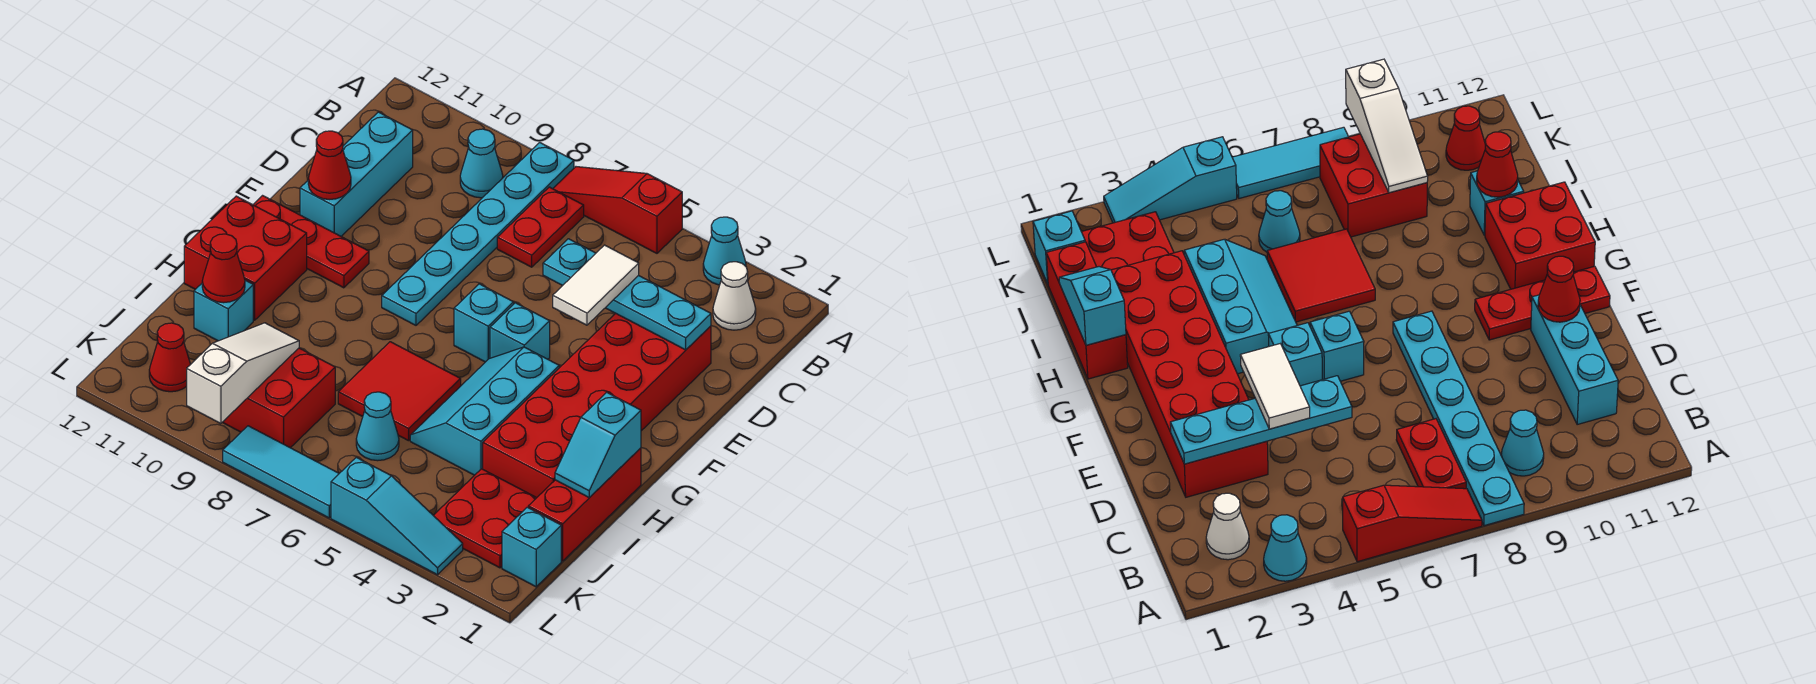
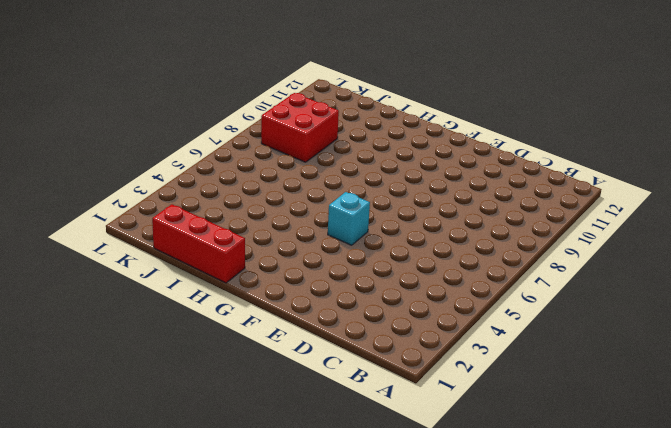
none -> cyan 1x1 cone [703,217,746,285]
none -> red 1x3 slope [553,167,682,253]
none -> cyan 1x6 plate [382,142,574,325]

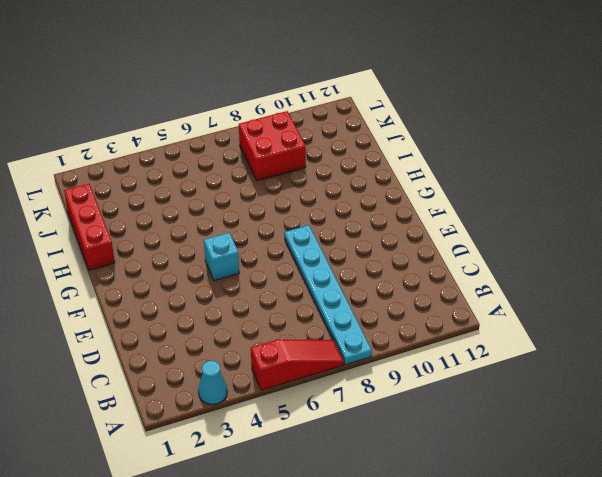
none -> white 1x1 cone [713,262,756,330]
none -> red 1x2 plate [497,187,584,267]
none -> cyan 1x1 cone [460,129,503,198]

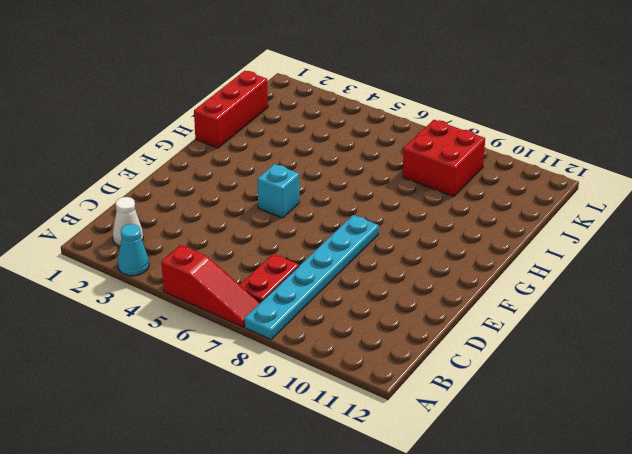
none -> cyan 1x1 cone [460,129,503,198]
none -> cyan 1x3 brick [300,112,413,236]
none -> red 2x6 brick [483,313,711,498]

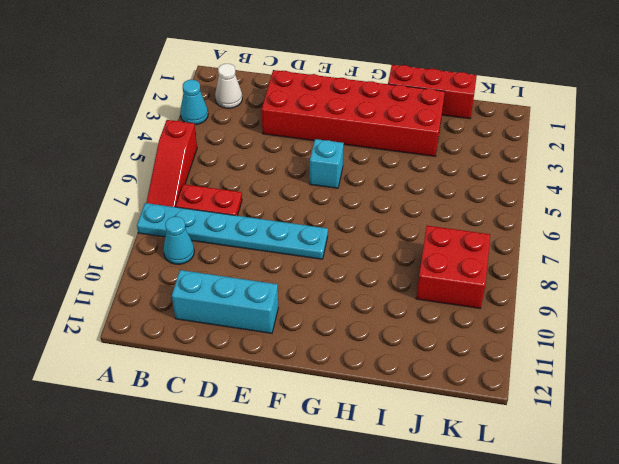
none -> cyan 1x1 brick [454,284,514,362]
none -> red 1x3 plate [253,196,369,288]
none -> cyan 2x3 slope [410,347,559,475]

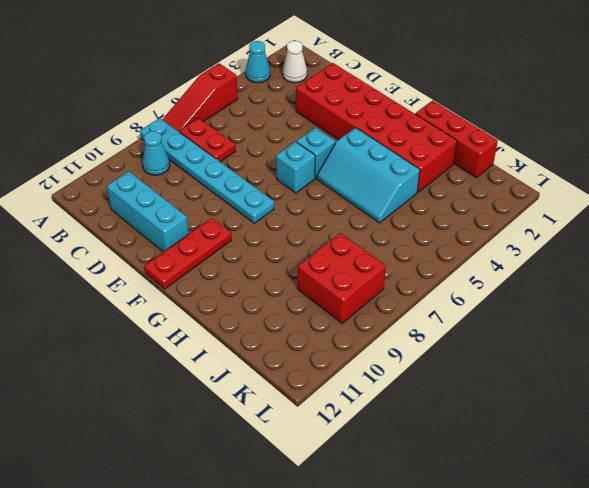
none -> red 2x2 brick [184,196,307,320]
none -> red 2x2 tile [338,342,461,441]
none -> cyan 1x1 brick [194,280,253,341]

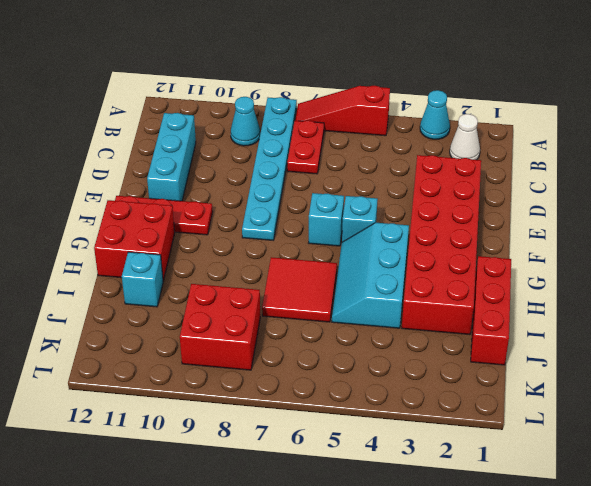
none -> red 2x2 plate [433,469,536,568]
none -> cyan 1x1 cone [356,392,399,461]
none -> cyan 1x1 brick [502,507,561,587]

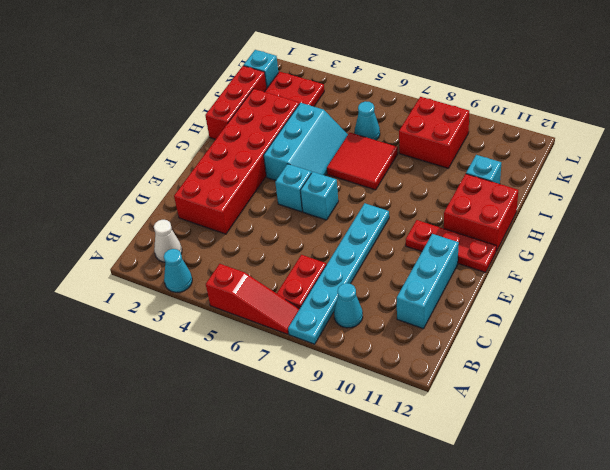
none -> red 1x1 cone [149,323,191,392]
none -> cyan 1x3 slope [331,457,463,575]
none -> cyan 1x3 tile [223,426,339,518]

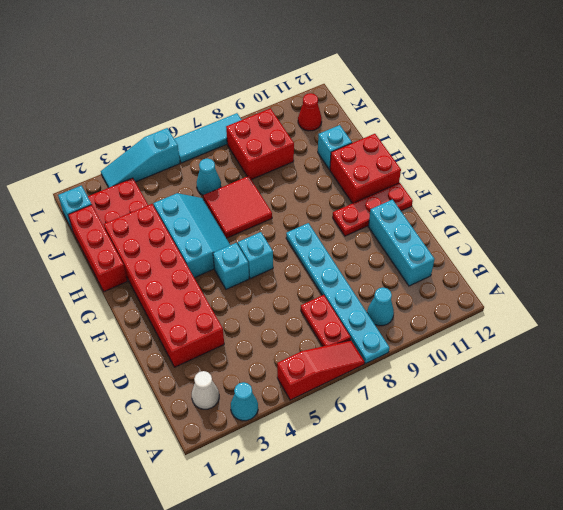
none -> cyan 1x4 plate [543,239,711,350]
none -> red 1x1 cone [308,131,351,200]
none -> cyan 1x2 slope [555,392,641,498]

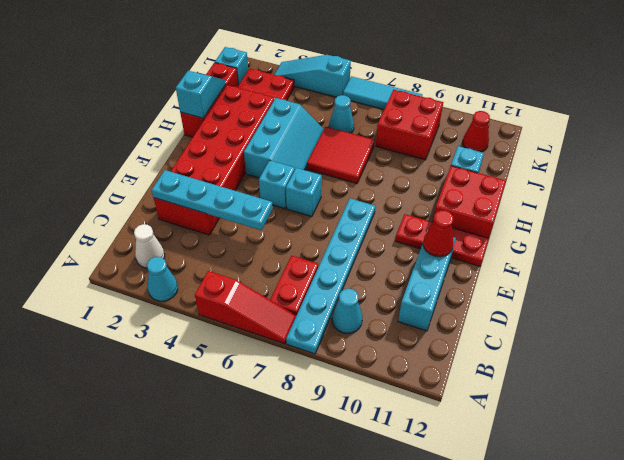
none -> red 1x1 cone [202,234,245,303]
none -> white 1x3 slope [187,323,299,424]
none -> white 1x2 tile [553,245,639,325]

